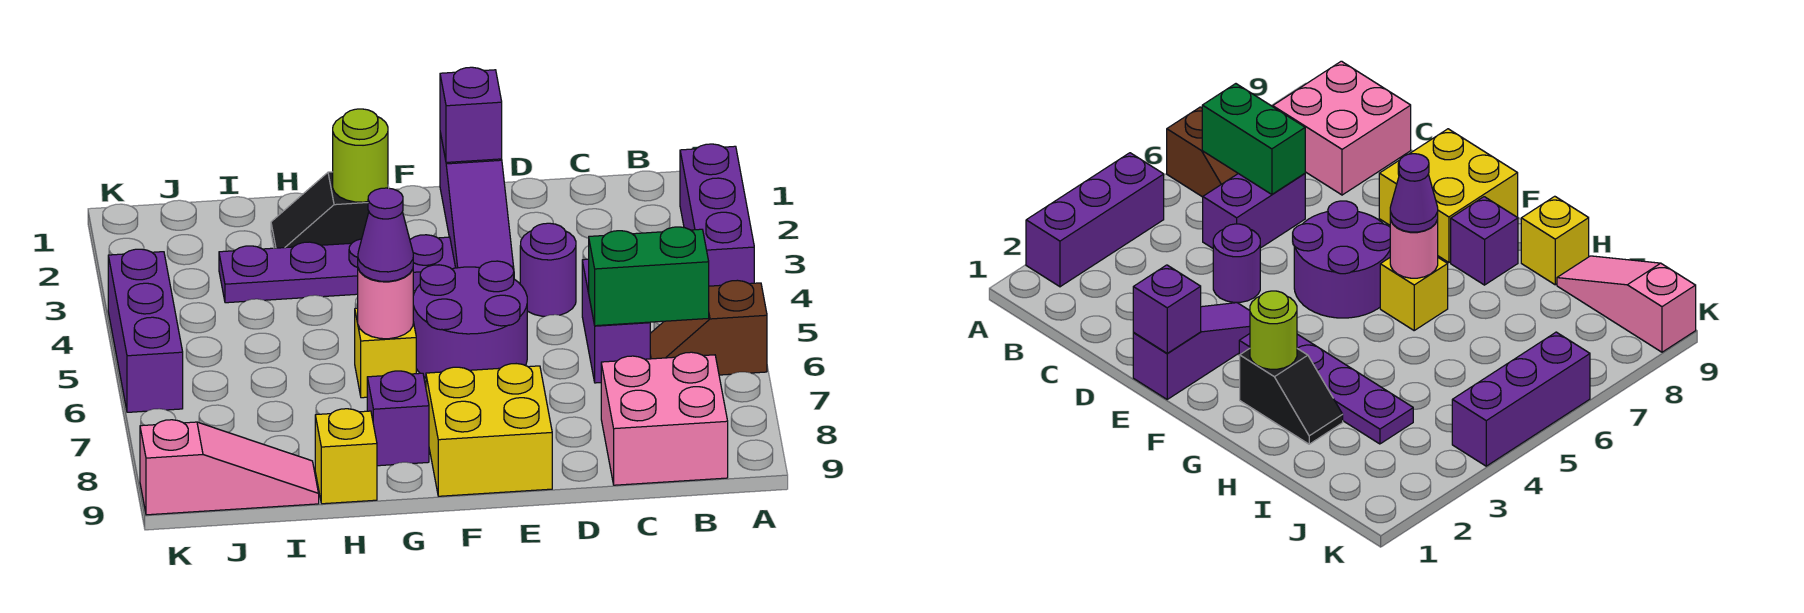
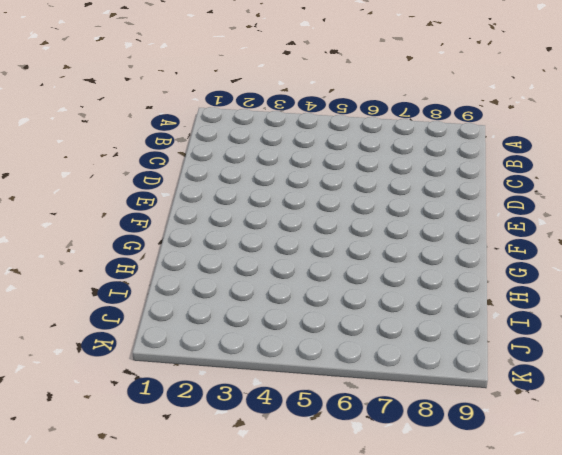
none -> purple 1x3 brick [680,144,754,286]
none -> brown 1x2 slope [650,280,767,375]
none -> pink 2x2 brick [601,352,728,485]

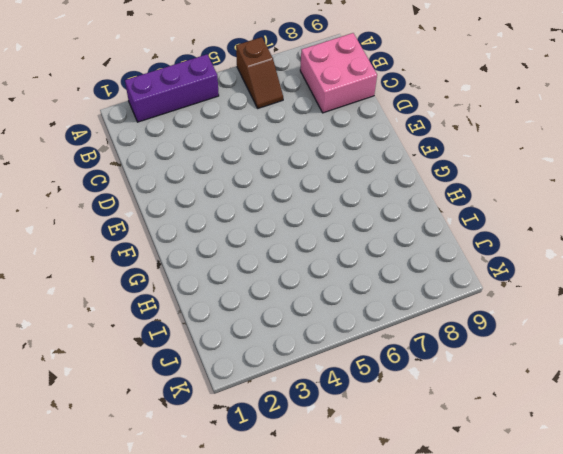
none -> purple 1x2 brick [582,259,650,383]
none -> purple 1x1 round brick [520,223,576,316]
none -> purple 1x3 slope [440,133,514,270]

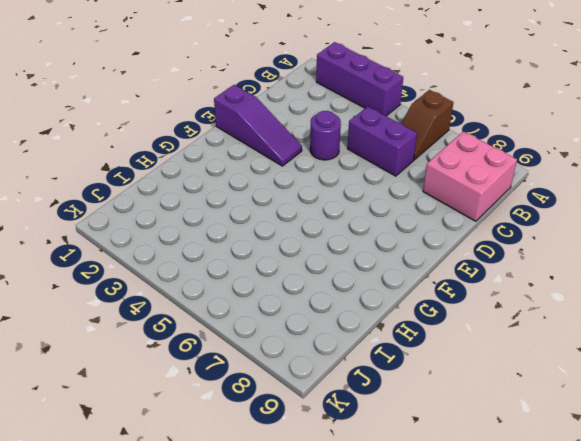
none -> purple 2x2 round brick [413,261,527,378]
none -> yellow 2x2 brick [426,364,552,496]
none -> purple 1x4 plate [219,235,456,303]

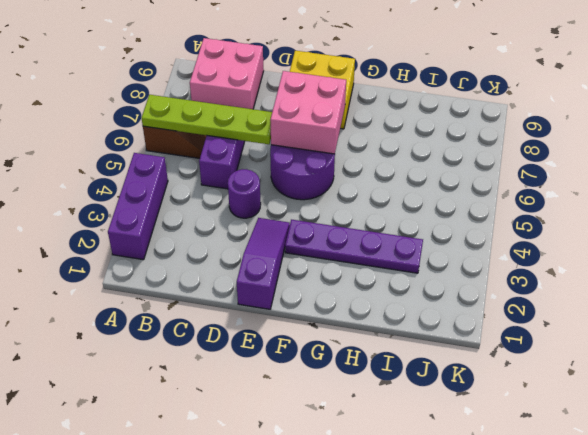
lime 1x4 plate [142,95,272,144] -> green 1x2 brick [589,227,709,326]
pink 2x2 brick [270,71,346,154] -> none
none -> black 1x2 slope [271,172,389,248]
none -> yellow 1x1 brick [355,308,416,398]
none -> purple 1x1 brick [367,371,429,466]

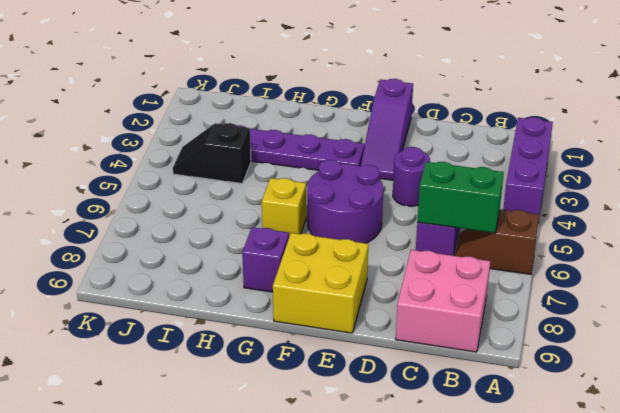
black 1x2 slope [173,123,251,183] -> black 1x2 slope moved to [271,172,389,248]
none -> yellow 1x1 brick [315,409,377,504]
none -> pink 1x3 slope [140,420,319,515]
none -> purple 1x3 brick [108,249,183,412]

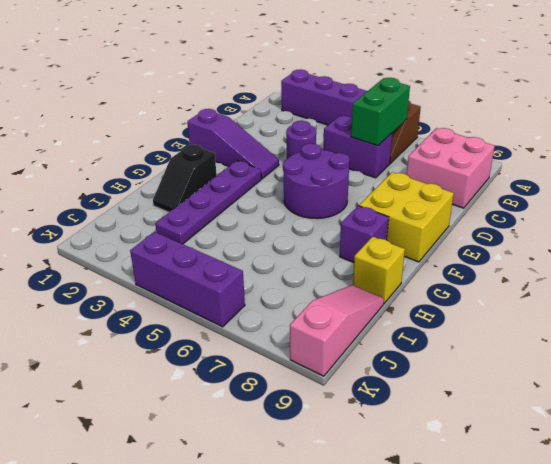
none -> yellow 1x1 brick [355,308,416,398]
none -> purple 1x1 brick [440,67,502,162]
none -> lime 1x1 round brick [333,109,388,202]

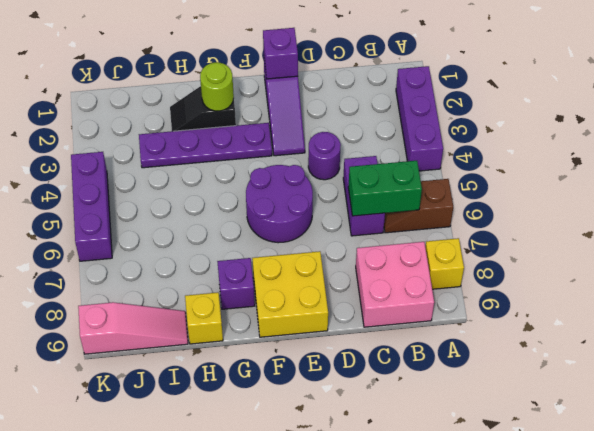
yellow 1x1 brick [425,238,464,289] -> yellow 1x1 brick moved to [355,308,416,398]
none -> pink 1x1 round brick [358,269,413,339]
none -> purple 1x1 cone [358,188,413,281]

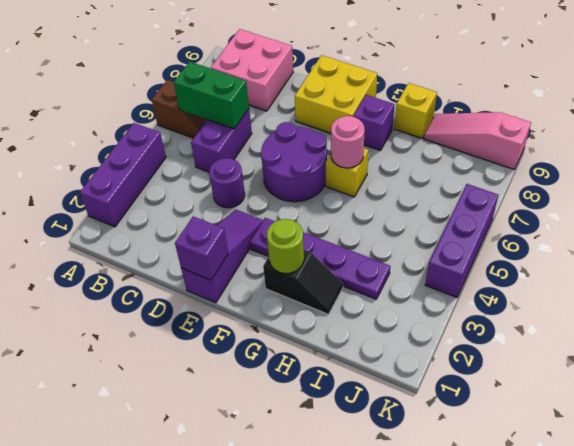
none -> purple 1x1 cone [358,188,413,281]

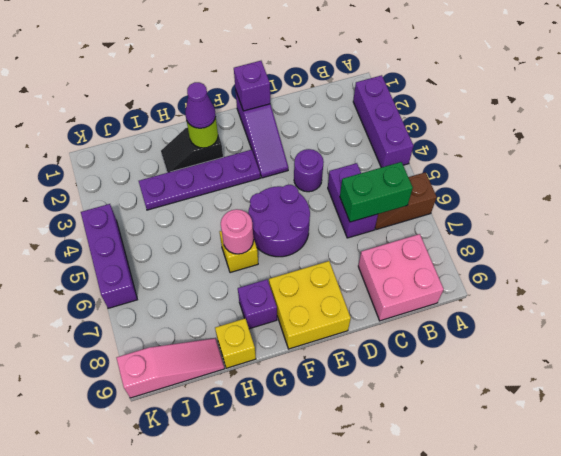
purple 1x1 cone [185,82,216,128] -> purple 1x1 cone moved to [358,188,413,281]

